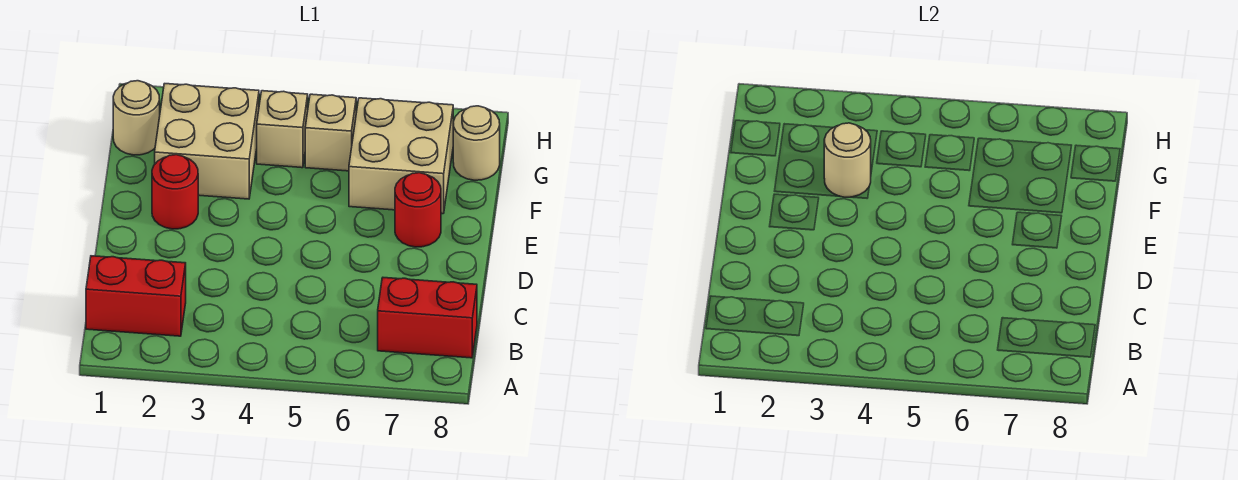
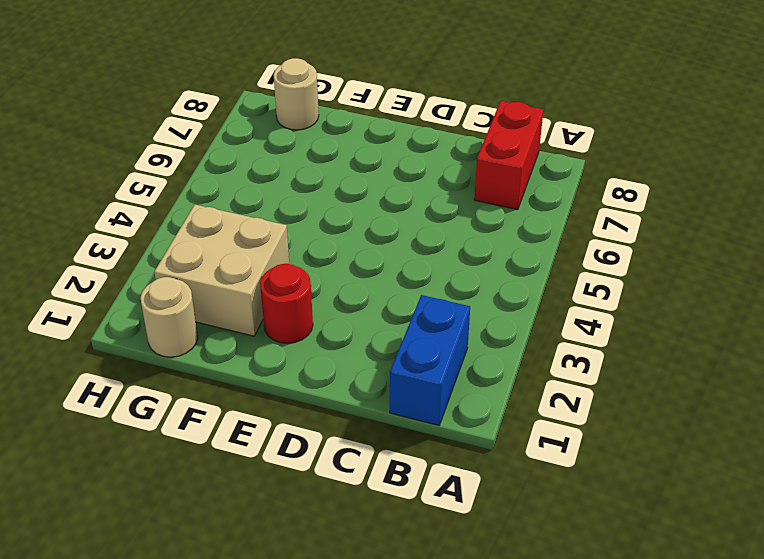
blue 1x2 brick [390,295,470,425] -> red 1x2 brick [86,256,186,336]
none -> red 1x1 round brick [395,173,441,247]
none -> tan 2x2 brick [349,98,453,214]

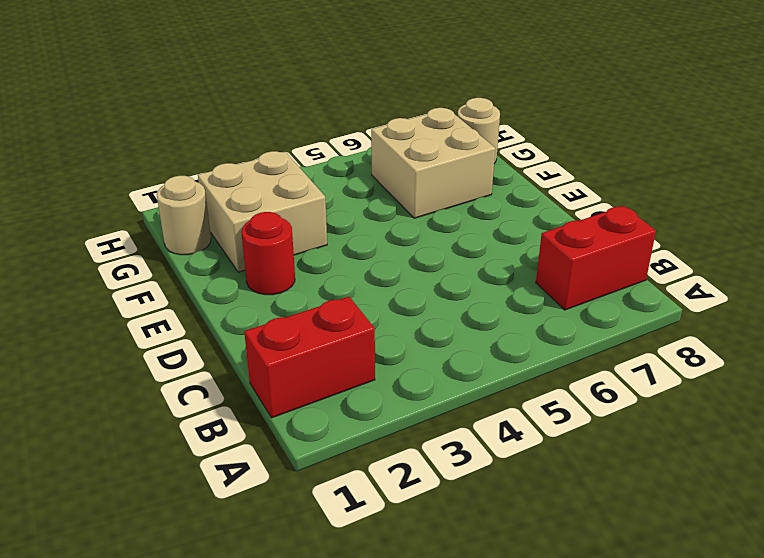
none -> red 1x1 round brick [395,173,441,247]
none -> tan 1x1 brick [257,91,308,168]

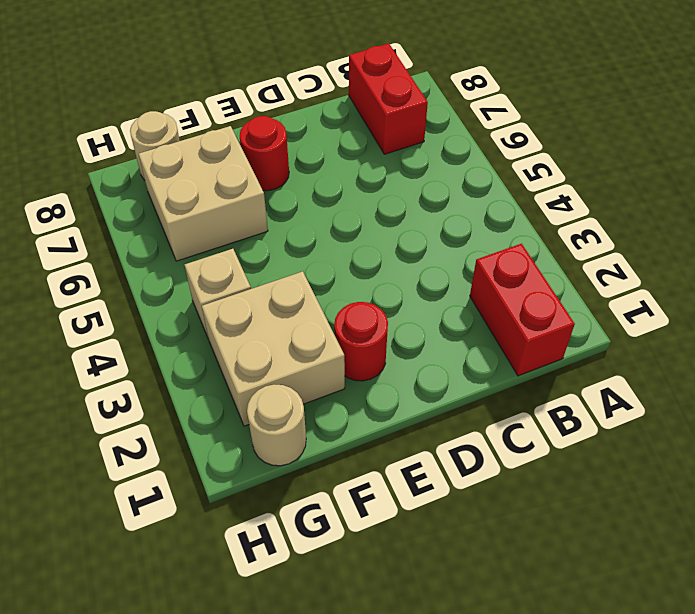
none -> tan 1x1 brick [305,94,356,171]
none -> tan 1x1 round brick [824,123,871,197]

